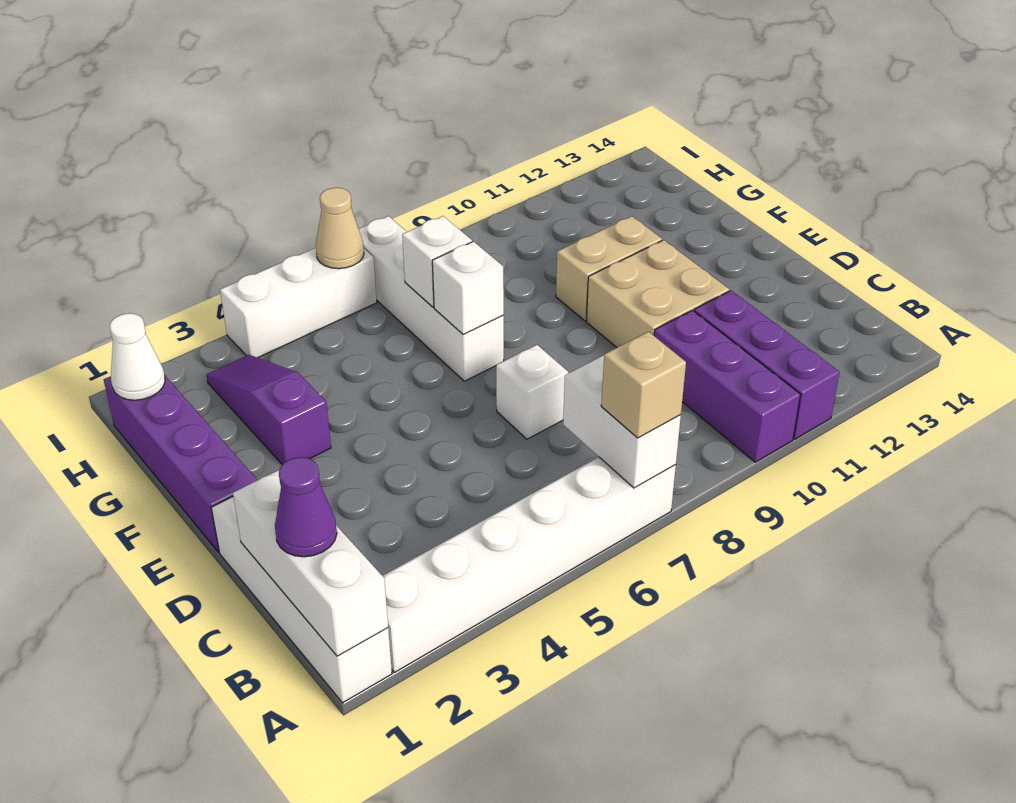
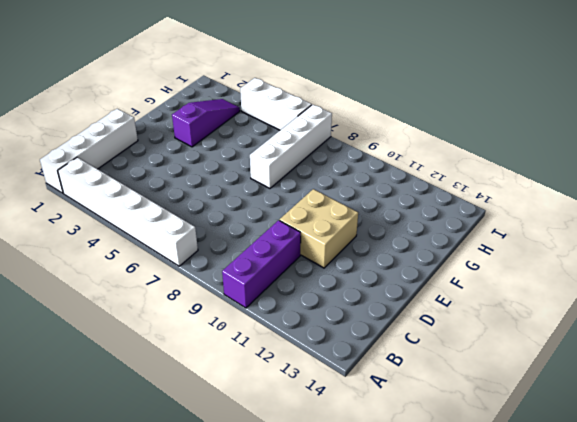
none -> purple 1x3 brick [694,291,840,439]
none -> white 1x1 brick [496,345,568,439]
none -> purple 1x4 brick [104,376,257,552]

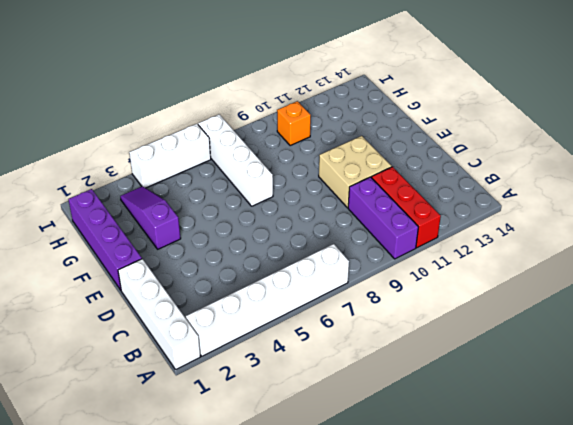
red 1x3 brick [372,167,441,248] -> purple 1x3 brick [694,291,840,439]
orange 1x1 brick [277,101,311,146] -> none
none -> white 1x1 brick [496,345,568,439]
none -> tan 1x2 brick [556,216,662,321]
none -> white 1x3 brick [233,470,388,656]

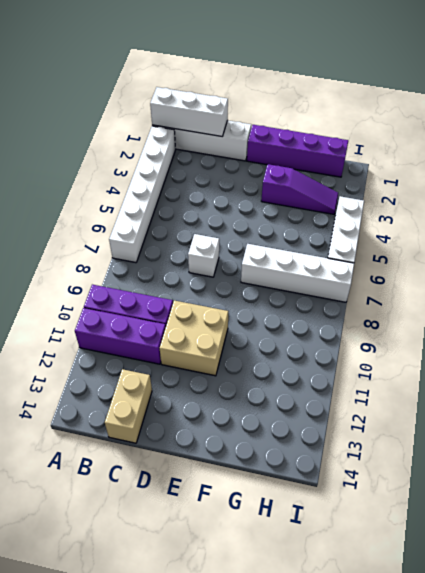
tan 1x2 brick [105,369,152,443] -> tan 1x2 brick moved to [556,216,662,321]
none -> white 1x2 brick [563,355,681,488]
none -> white 1x1 brick [432,241,504,335]
none -> white 1x1 brick [402,216,472,307]

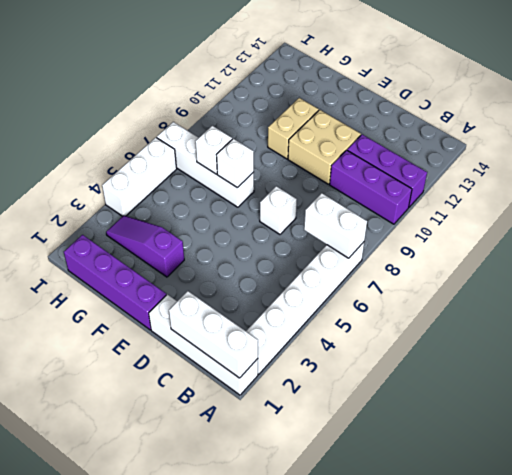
none -> white 1x1 cone [109,313,165,400]
none -> tan 1x1 cone [316,188,364,269]
none -> tan 1x1 brick [601,332,686,438]

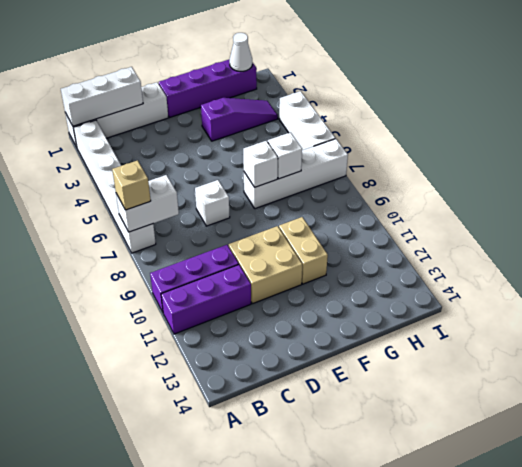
none -> tan 1x1 cone [316,188,364,269]
none -> purple 1x1 cone [275,457,337,557]

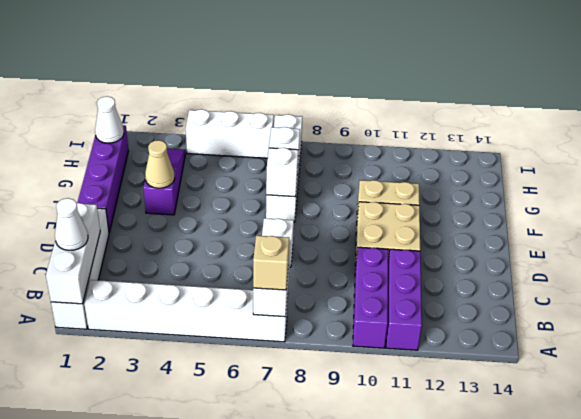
white 1x1 cone [55,198,88,250] -> purple 1x1 cone [275,457,337,557]
tan 1x1 cone [145,140,175,188] -> tan 1x1 cone moved to [316,188,364,269]

